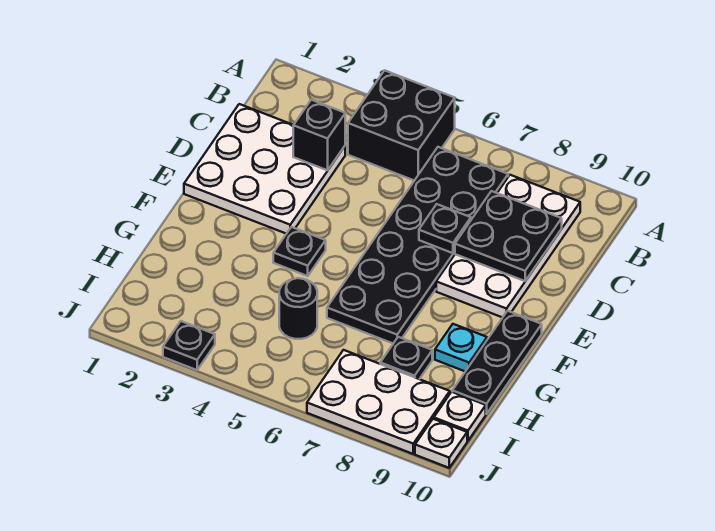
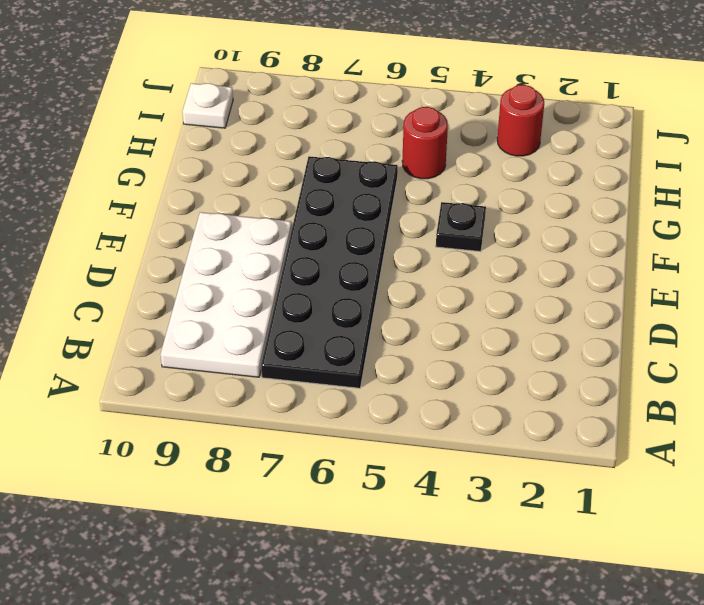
red 1x1 round brick [402,107,448,179] -> black 1x1 round brick [279,278,317,339]
red 1x1 round brick [497,85,544,156] -> none
none -> black 2x2 brick [348,70,455,181]
none -> white 3x3 plate [184,104,345,234]
none -> black 1x3 plate [452,311,542,414]

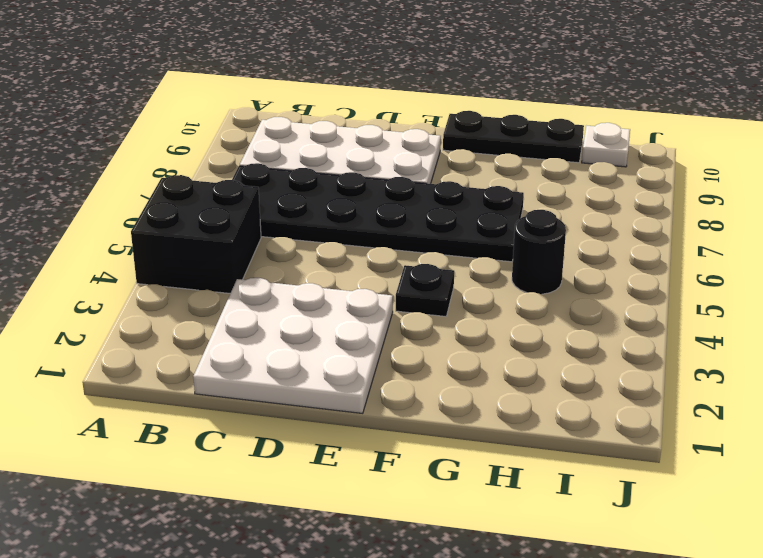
none -> cyan 1x1 plate [435,324,487,371]
none -> black 1x1 plate [380,337,432,379]
none -> white 2x3 plate [307,350,450,454]

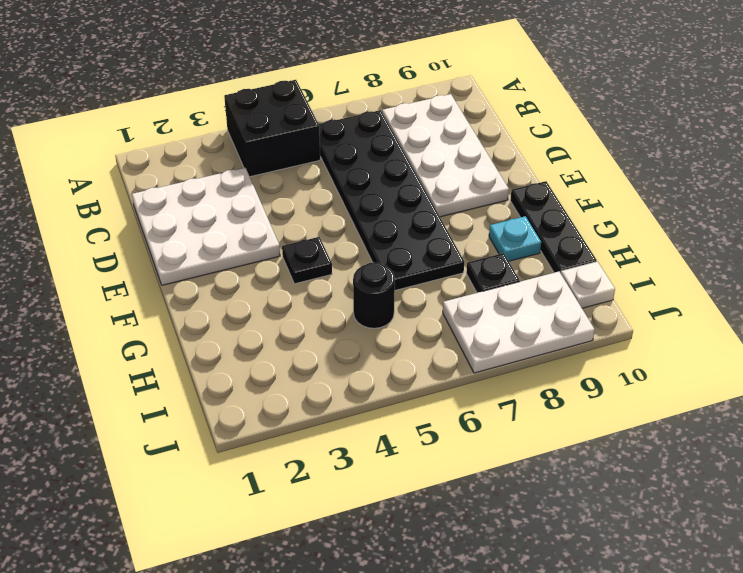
none -> black 1x1 plate [163,321,215,370]
none -> white 1x1 plate [415,419,467,468]
none -> black 1x1 brick [293,100,345,170]

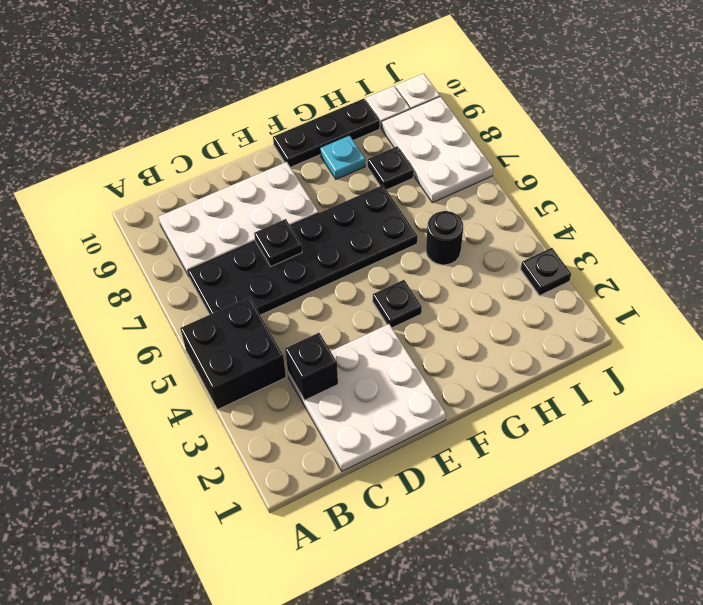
none -> black 2x2 plate [455,191,562,281]

